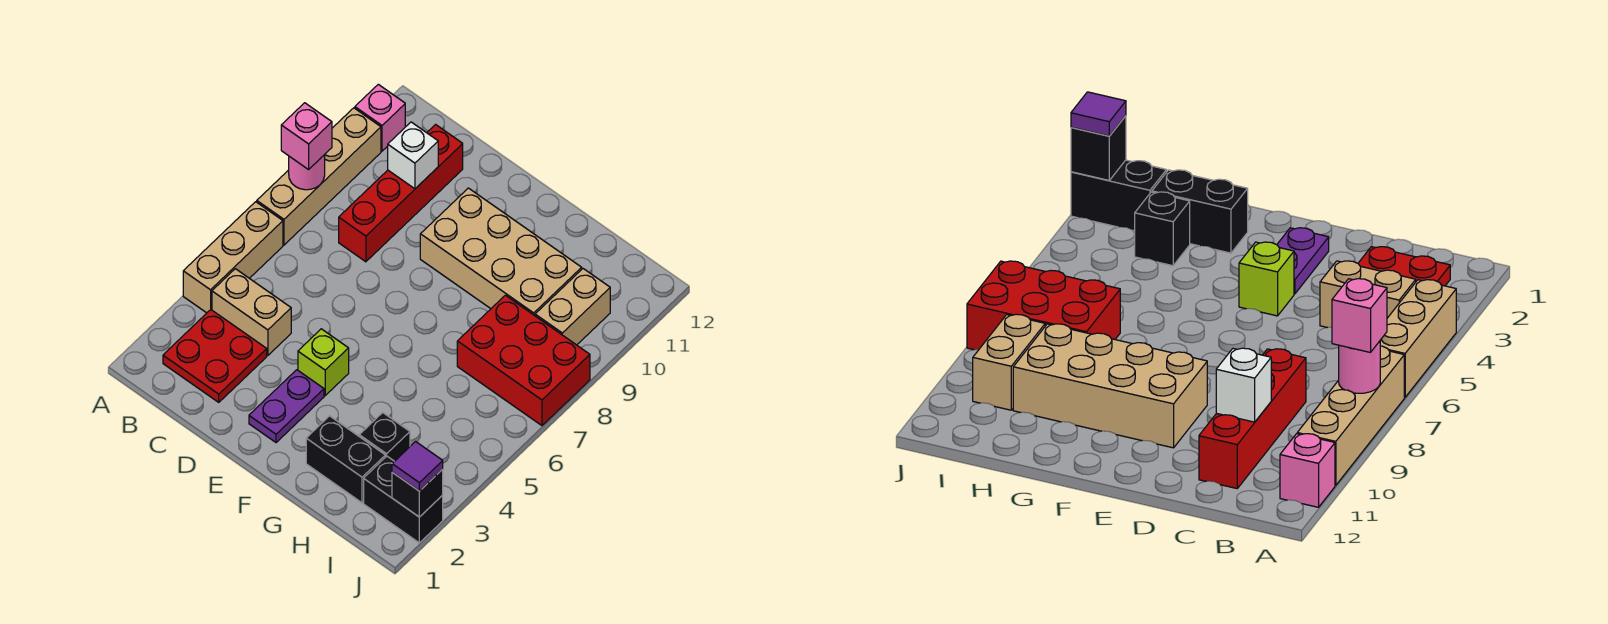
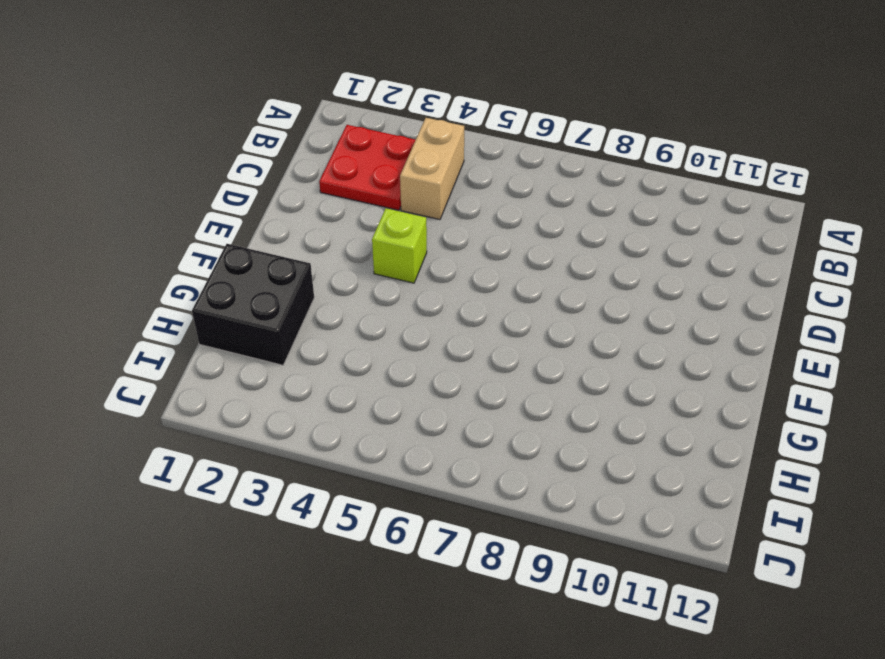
black 2x2 brick [192,244,314,365] -> black 1x2 brick [306,416,385,503]
none -> tan 1x3 brick [183,202,283,313]
none -> tan 1x4 brick [257,108,381,245]
none -> pink 1x1 brick [355,84,405,151]

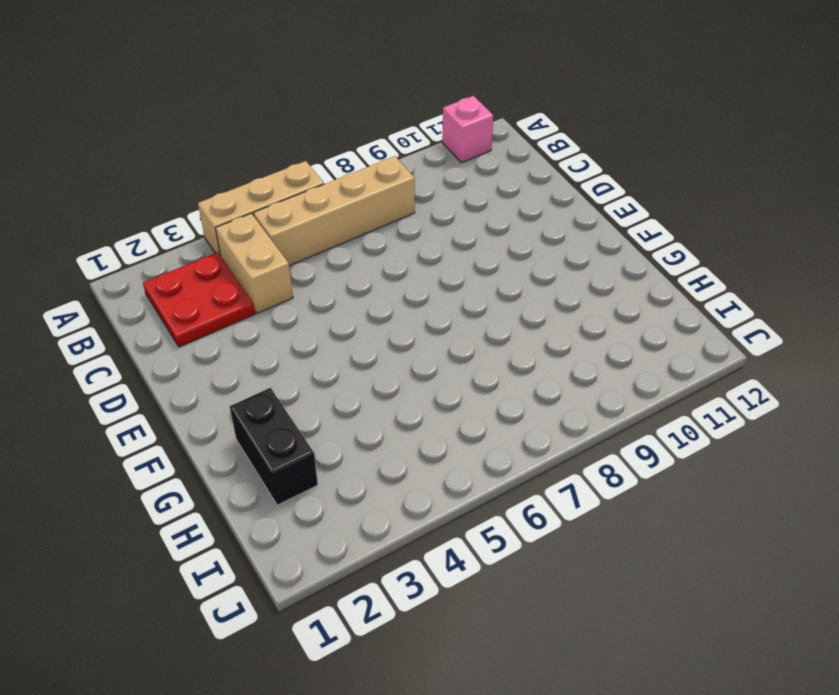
tan 1x4 brick [253,156,415,266] -> tan 1x4 brick moved to [257,108,381,245]
none -> red 1x4 brick [339,125,463,262]
none -> purple 1x2 plate [249,370,324,443]
none -> lime 1x1 brick [298,329,349,396]

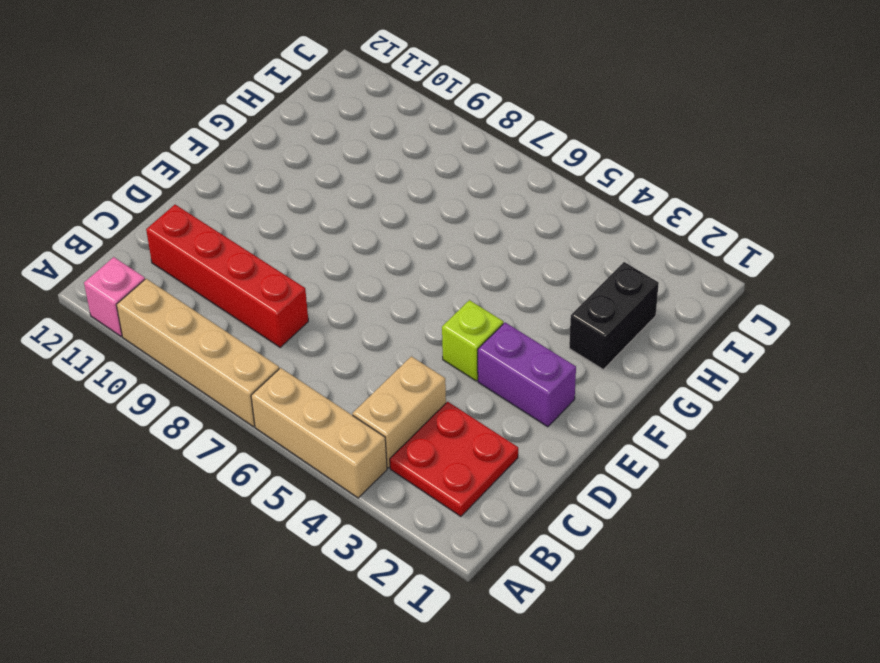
purple 1x2 brick [478,323,576,427] -> purple 1x2 plate [249,370,324,443]
none -> tan 2x4 brick [420,188,582,316]
none -> black 1x1 brick [359,413,410,461]
none -> red 2x3 brick [457,295,590,426]

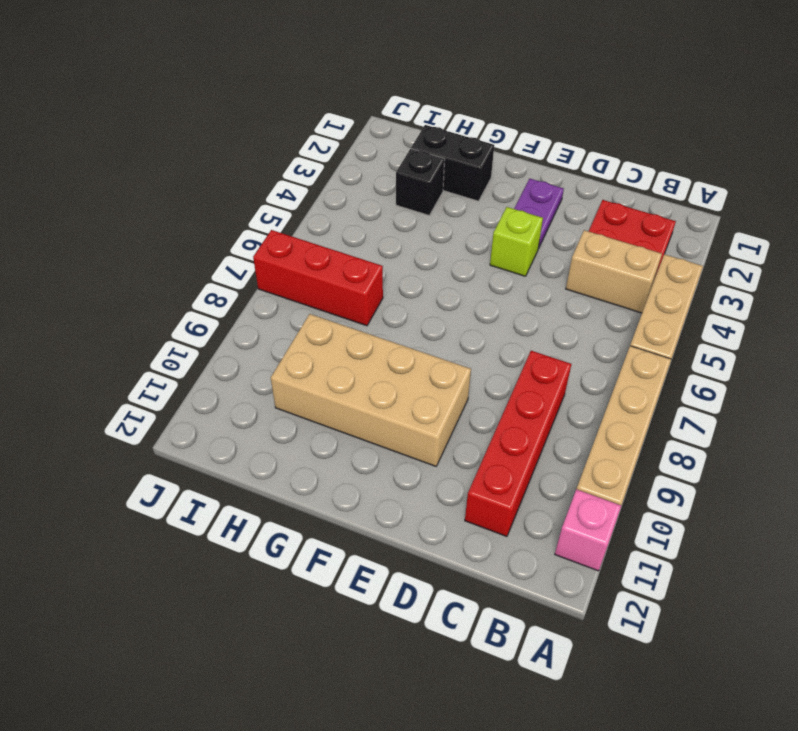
red 1x3 brick [253,230,383,326] -> red 2x3 brick [457,295,590,426]
none -> black 1x2 brick [364,456,443,543]
none -> tan 1x2 brick [535,269,610,345]
none -> pink 1x1 round brick [289,155,325,190]

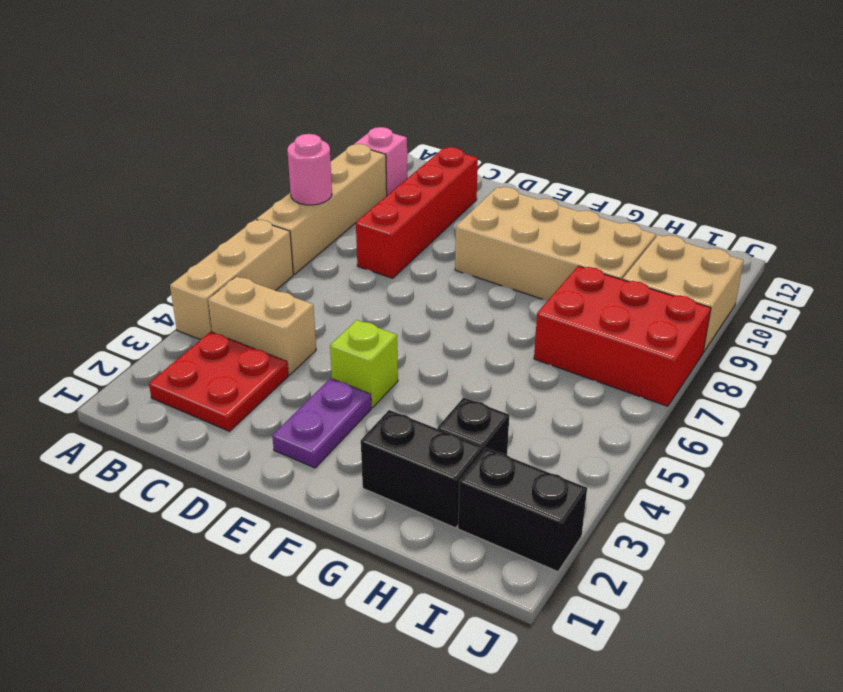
tan 2x2 brick [623,235,744,352] -> tan 1x2 brick [535,269,610,345]
none -> white 1x1 brick [388,122,438,189]
none -> black 1x1 brick [392,469,443,517]
none -> pink 1x1 brick [281,103,332,170]

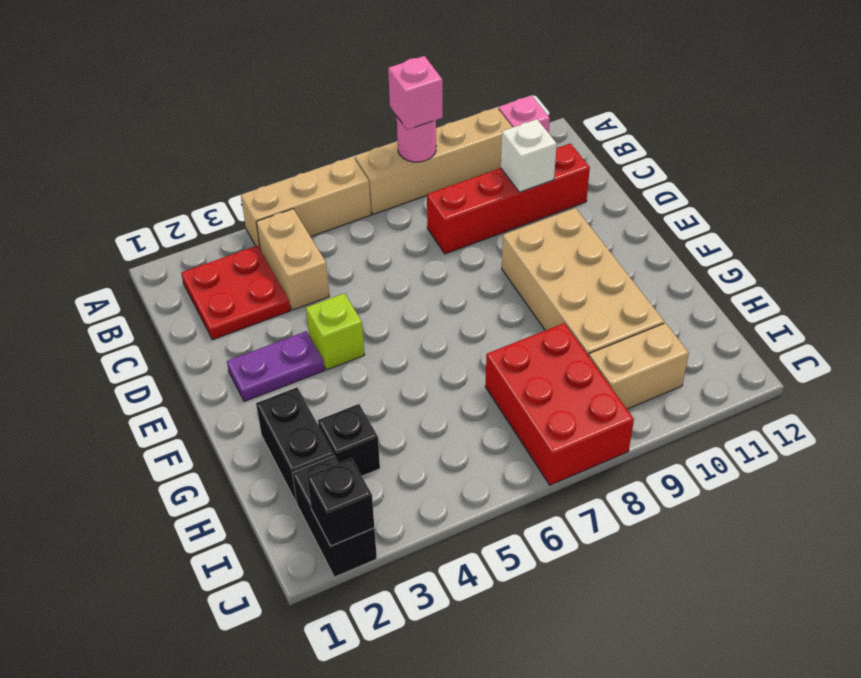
none -> purple 1x1 tile [392,442,443,491]

